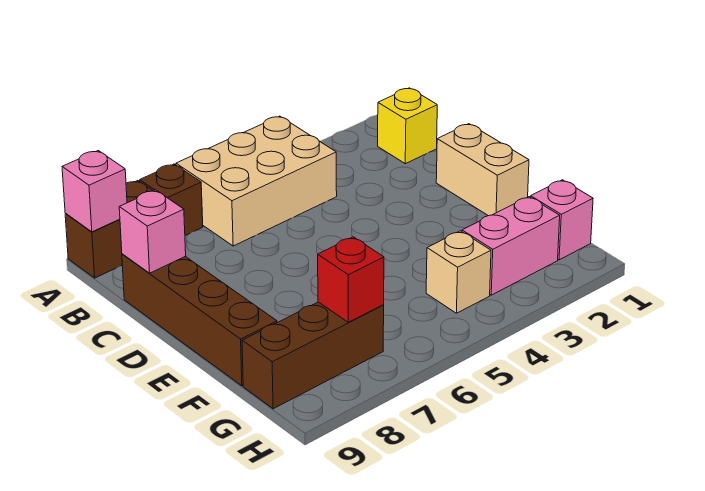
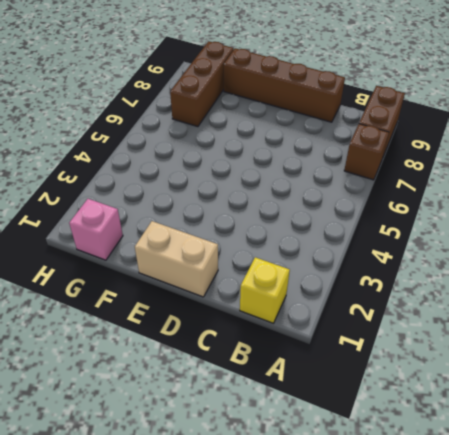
none -> tan 2x3 brick [176,116,337,246]
none -> pink 1x2 brick [462,197,560,295]
none -> tan 1x1 brick [426,231,491,313]

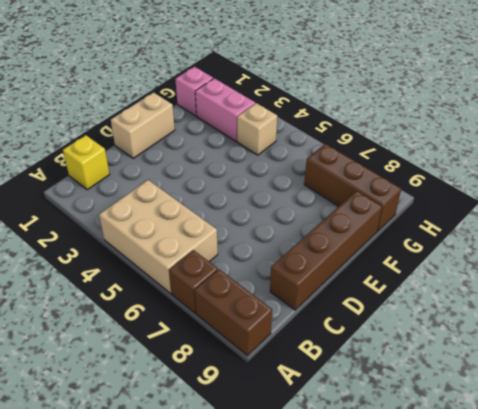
none -> pink 1x1 brick [62,151,127,232]
none -> pink 1x1 brick [119,190,186,273]
none -> red 1x1 brick [318,237,384,322]

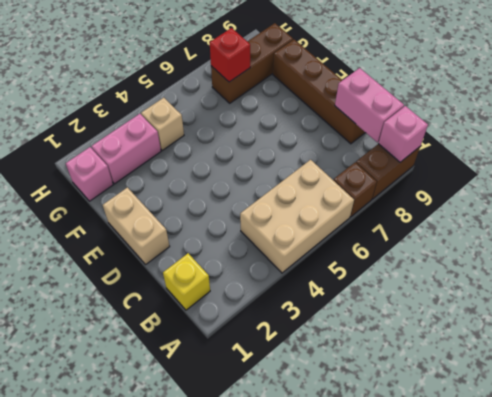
pink 1x2 brick [335,68,404,142] -> pink 1x1 brick [119,190,186,273]

